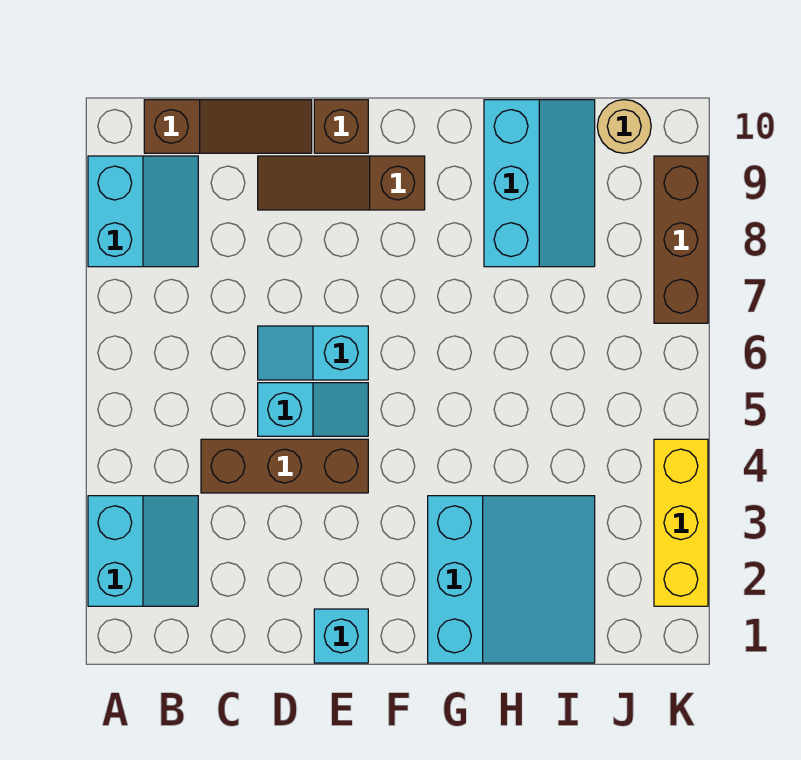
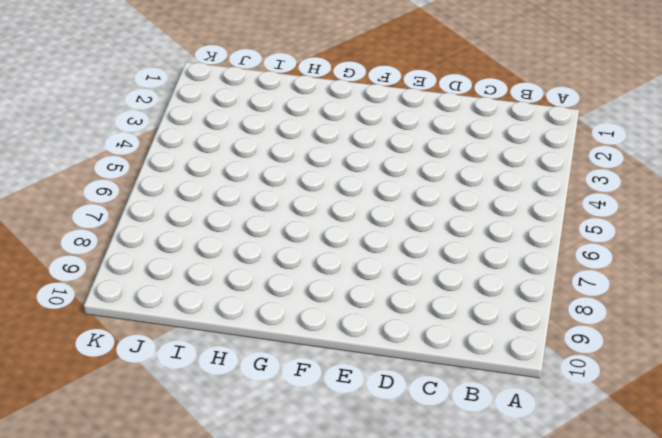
none -> cyan 2x2 slope [88,496,198,606]
none -> cyan 2x2 slope [88,156,198,267]
none -> brown 1x3 slope [144,100,312,153]

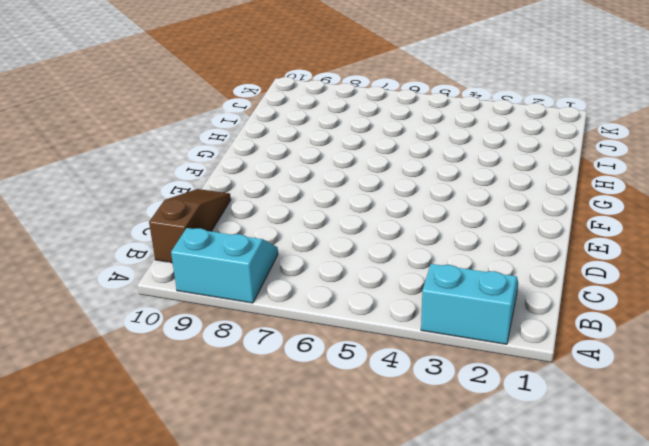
none -> brown 1x3 brick [201,439,368,493]
none -> cyan 1x2 slope [258,383,368,436]
none -> cyan 1x2 slope [258,326,368,380]

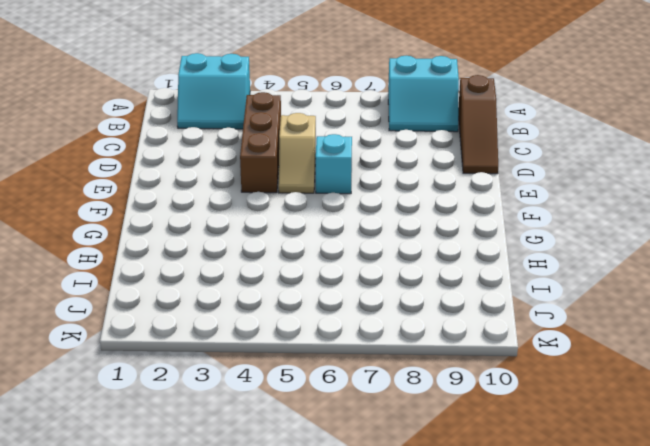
tan 1x2 slope [279,113,316,193] -> cyan 1x2 slope [258,383,368,436]
none -> brown 1x3 slope [258,156,425,210]
none -> cyan 1x1 brick [314,609,368,663]
none -> brown 1x1 brick [314,100,368,153]

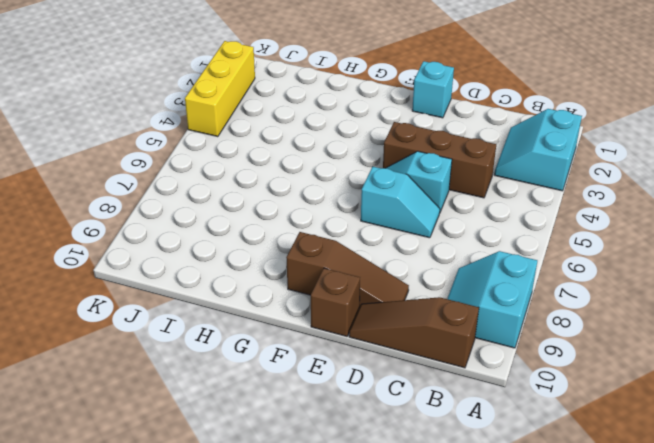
none -> cyan 3x3 slope [428,496,595,663]
none -> cyan 2x3 slope [484,100,595,267]
none -> tan 1x1 round brick [597,100,651,153]

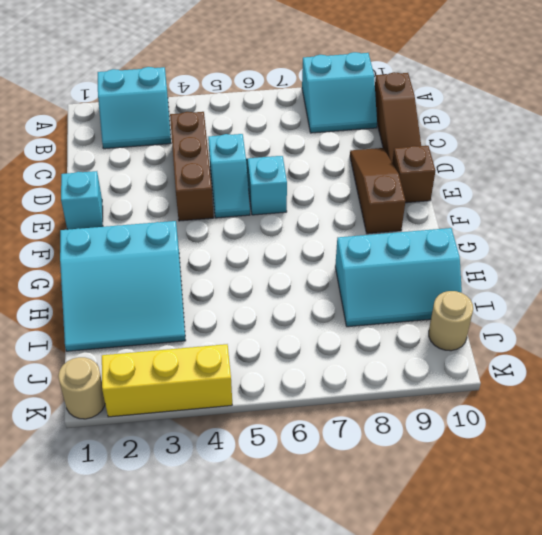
tan 1x1 round brick [58,357,105,419] -> none
none -> brown 1x3 brick [654,156,708,323]

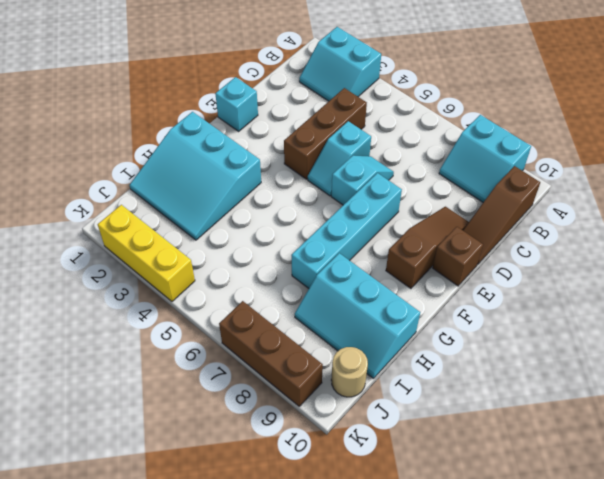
cyan 1x4 brick [291,173,402,288] -> none

